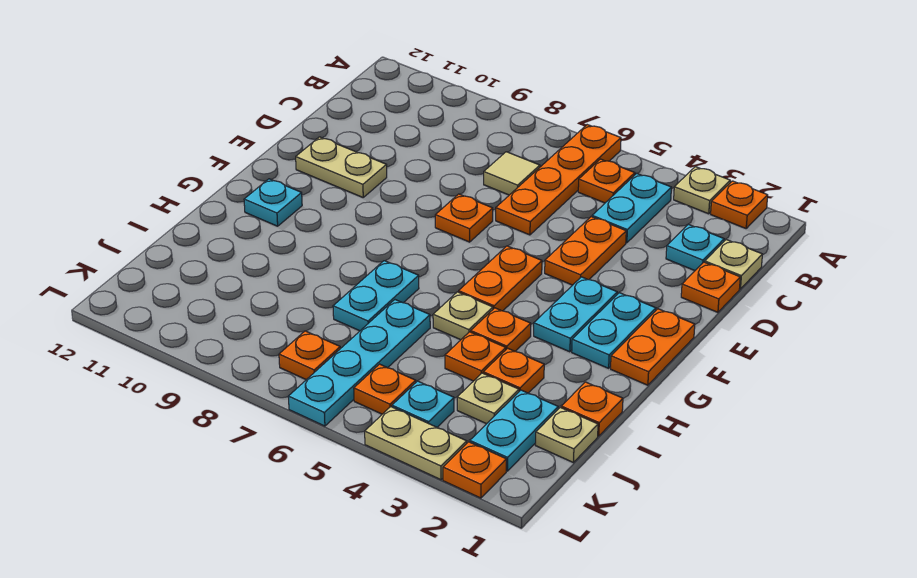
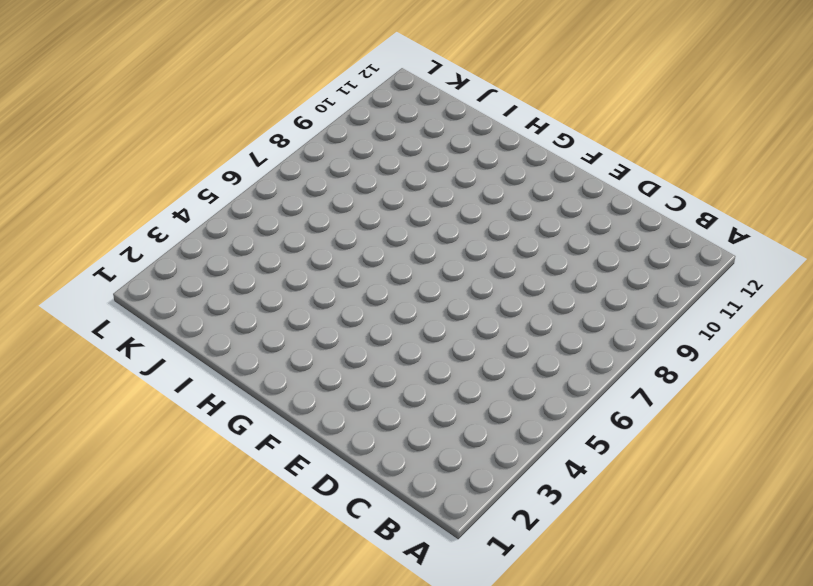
none -> orange 1x1 plate [711,181,768,228]
none -> tan 1x1 plate [674,167,730,214]
none -> orange 1x4 plate [496,125,621,235]
none -> cyan 1x2 plate [592,173,671,243]

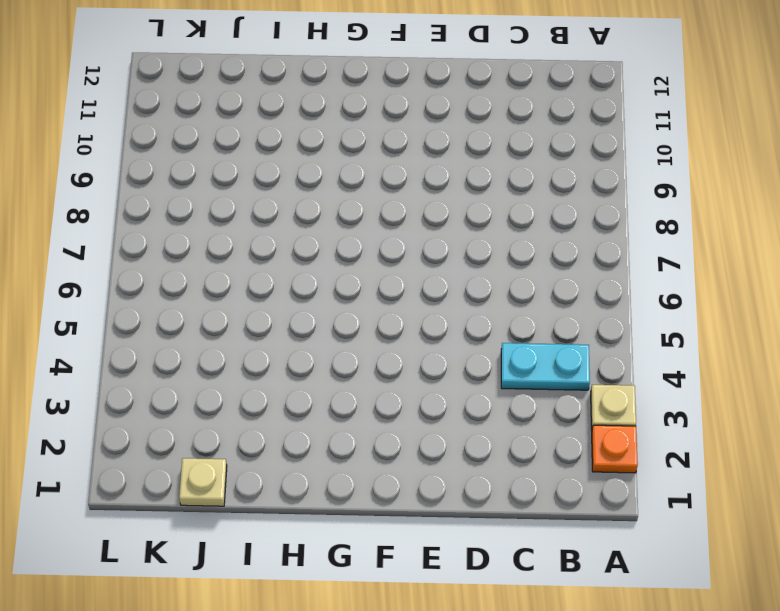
none -> orange 1x4 plate [496,125,621,235]
none -> orange 1x1 plate [578,159,635,203]
none -> tan 1x1 plate [705,240,763,289]
none -> cyan 1x1 plate [666,224,724,271]

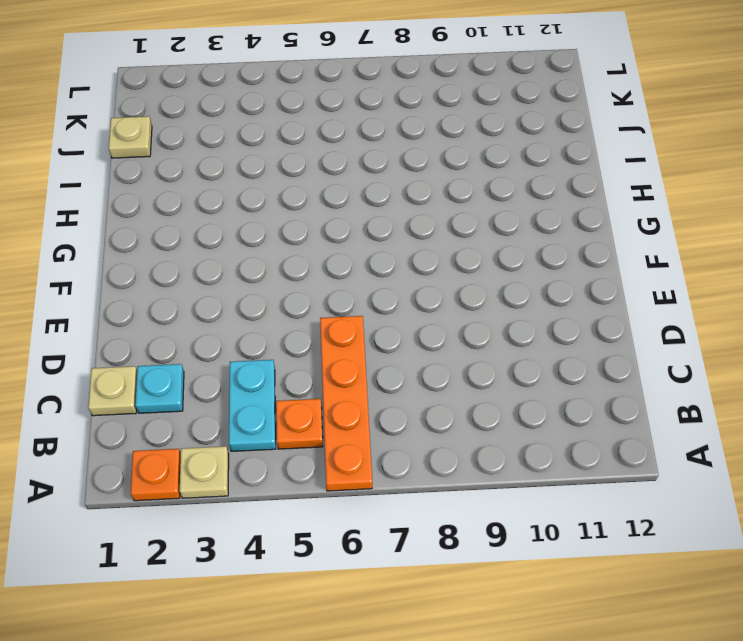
none -> tan 1x1 tile [484,152,540,195]
none -> orange 1x1 plate [681,262,740,312]
none -> orange 1x2 plate [545,217,626,285]
none -> orange 1x1 plate [435,194,493,242]

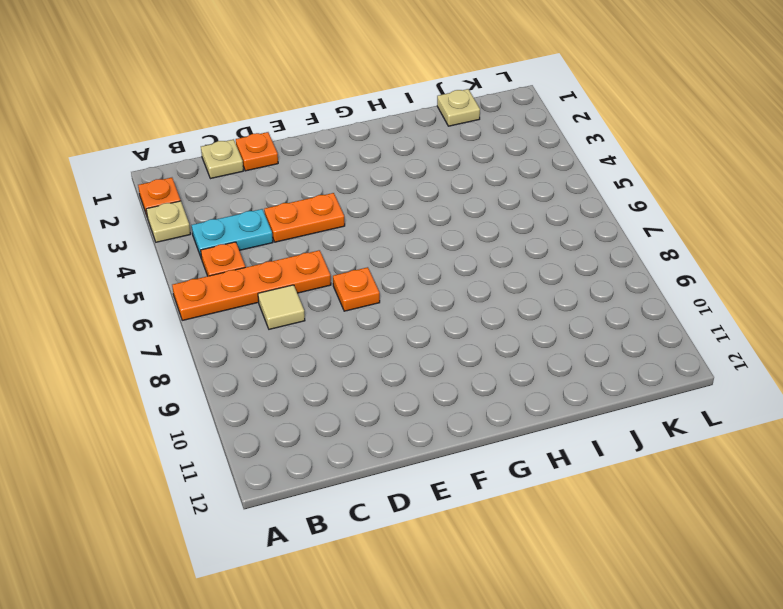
none -> cyan 1x1 plate [666,224,724,271]
none -> tan 1x2 plate [296,137,387,197]
none -> orange 1x2 plate [611,309,695,385]
none -> cyan 1x2 plate [572,293,656,368]

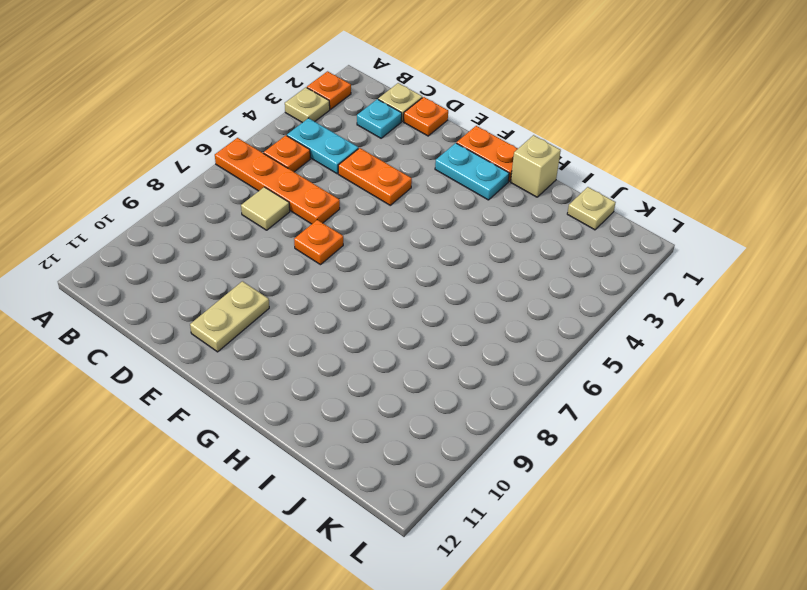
tan 1x1 brick [511,135,561,197] -> none
none -> cyan 1x2 plate [534,277,617,352]
none -> orange 1x2 plate [459,246,542,311]
none -> cyan 1x1 plate [244,179,302,226]
none -> orange 1x1 plate [471,308,531,351]

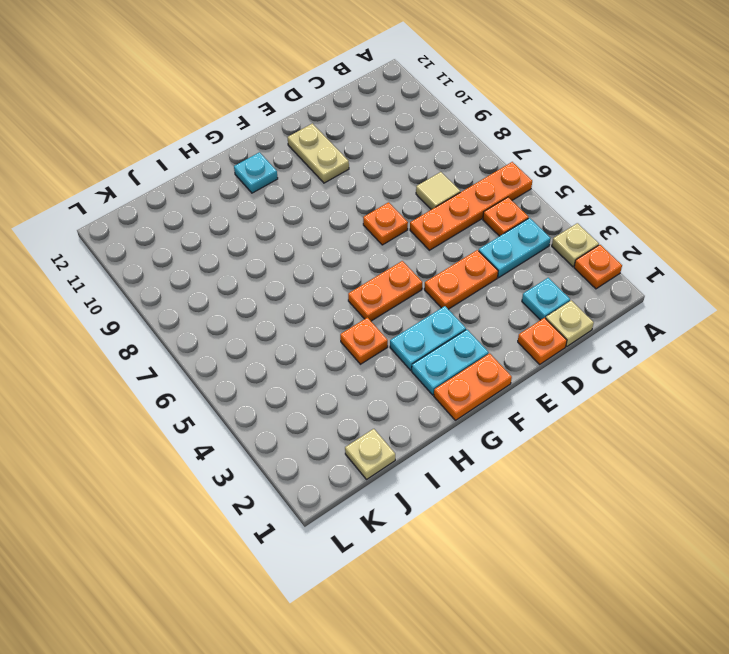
none -> tan 1x1 plate [433,292,493,340]
none -> cyan 1x2 plate [333,261,419,331]
none -> orange 1x1 plate [561,382,623,436]
none -> orange 1x1 plate [483,348,544,393]

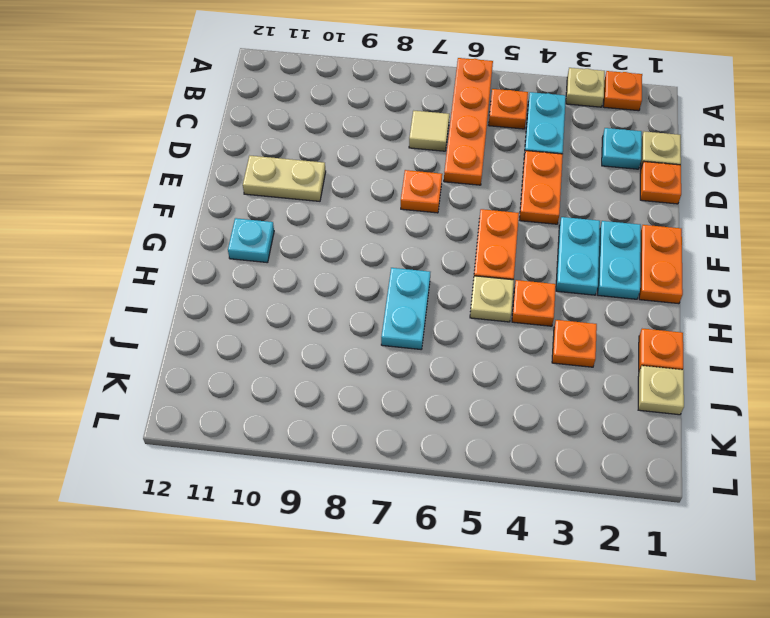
none -> orange 1x1 plate [445,332,506,381]
none -> cyan 1x4 plate [288,300,430,426]
none -> cyan 1x2 plate [470,390,558,471]
none -> tan 1x1 plate [457,373,519,424]

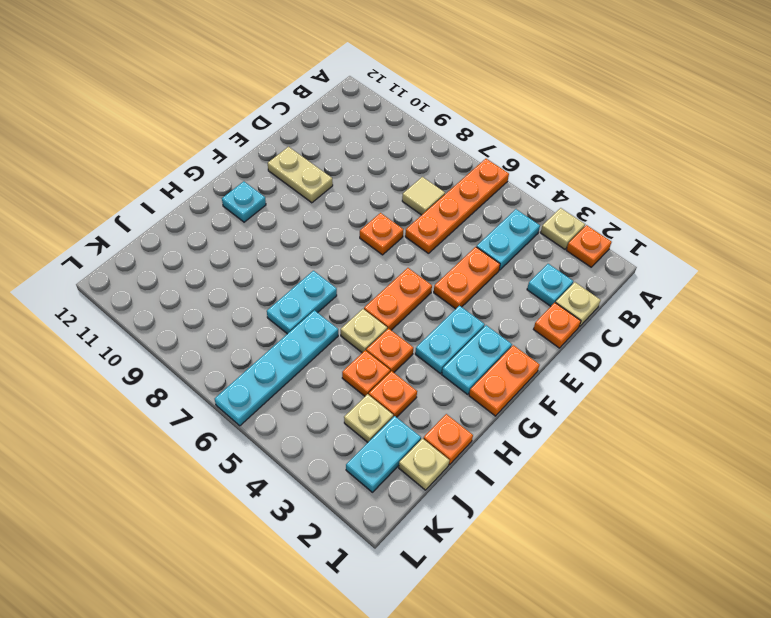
none -> orange 1x1 plate [578,159,635,203]
none -> cyan 1x1 plate [392,381,454,427]
none -> orange 1x1 plate [354,364,416,414]
none -> orange 1x1 plate [279,331,340,380]

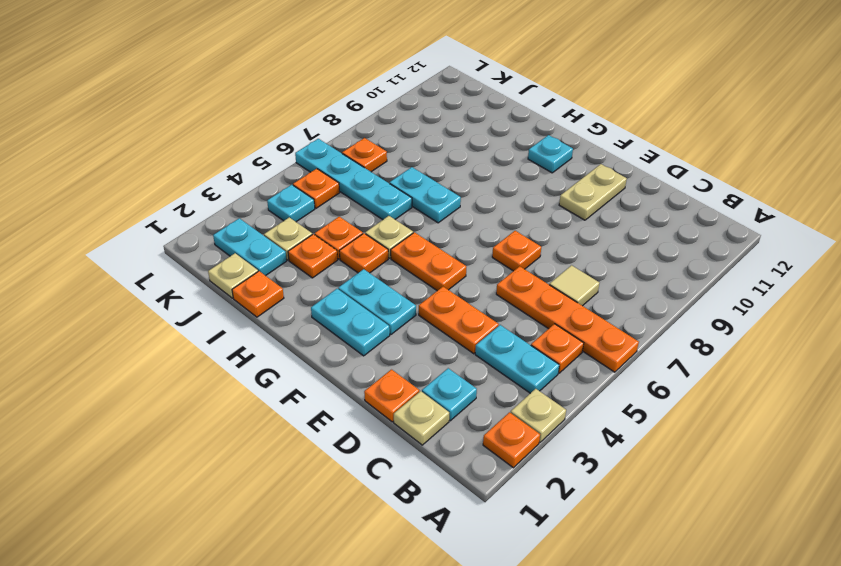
none -> orange 1x2 plate [611,309,695,385]
none -> orange 1x1 plate [443,442,506,498]
none -> tan 1x2 plate [365,407,467,480]

